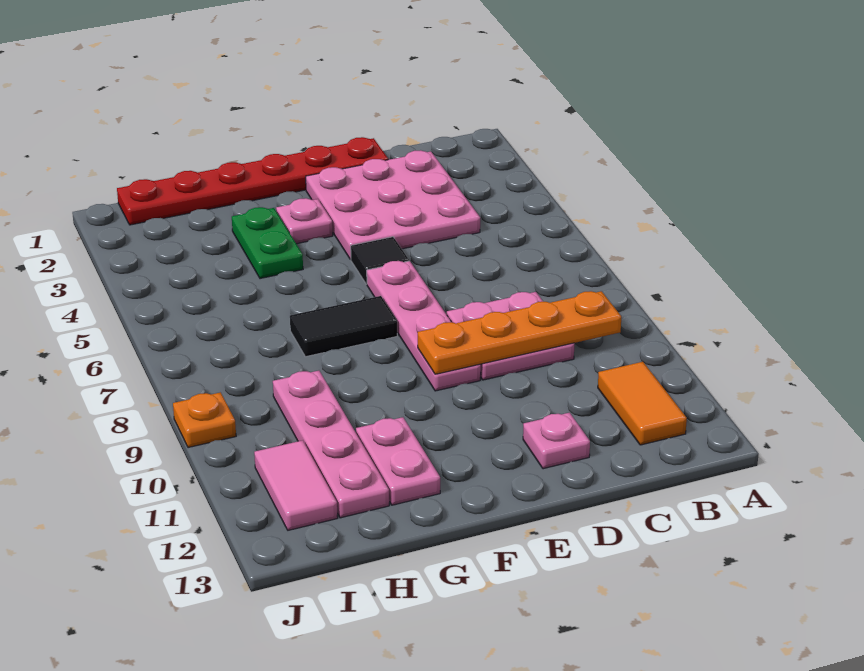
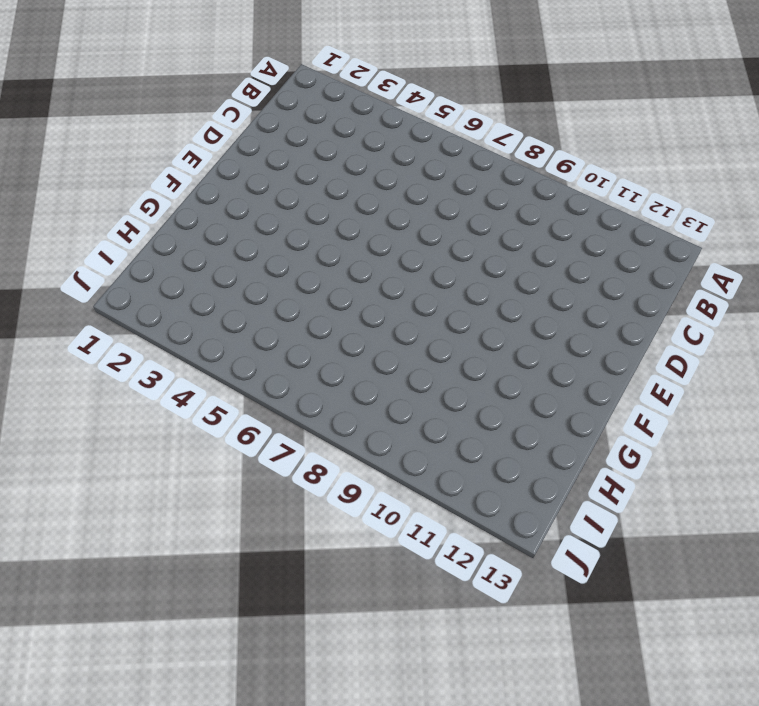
none -> orange 1x2 tile [598,362,687,445]
none -> pink 3x3 plate [306,150,480,260]
none -> pink 2x2 plate [447,292,574,380]

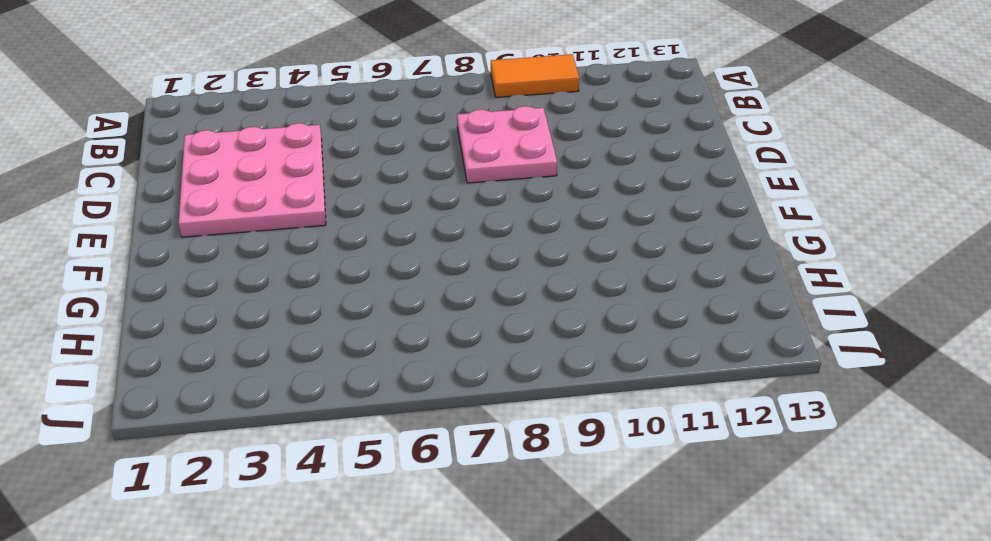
orange 1x2 tile [491,54,579,97] -> orange 1x2 tile moved to [598,362,687,445]
none -> red 1x6 plate [117,137,388,225]
none -> pink 1x1 plate [523,413,590,469]
none -> black 1x1 tile [351,237,409,284]

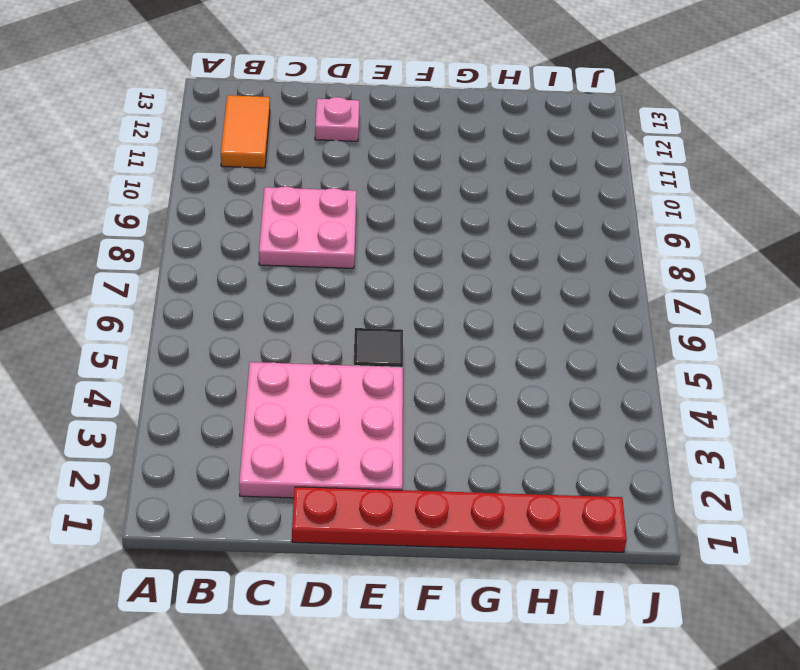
none -> pink 1x4 plate [367,261,481,391]
none -> pink 1x1 plate [276,198,333,244]
none -> black 1x2 tile [290,296,397,357]

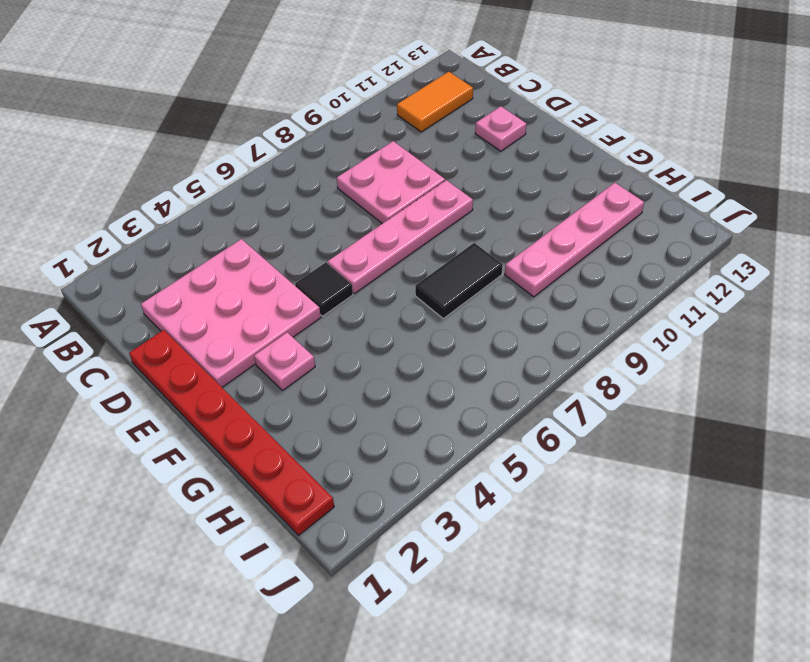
black 1x2 tile [415,243,503,319] -> black 1x2 tile turned to [290,296,397,357]
none -> green 1x2 plate [232,207,303,279]
none -> pink 1x2 plate [356,417,440,505]
none -> pink 1x2 tile [254,440,338,530]

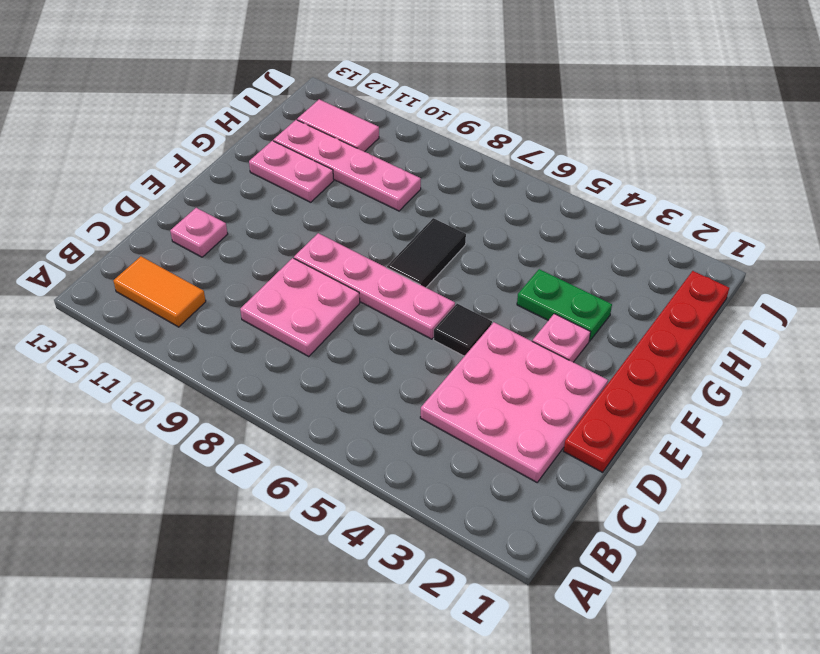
none -> orange 1x1 plate [173,392,236,448]
none -> orange 1x4 plate [418,291,621,374]

